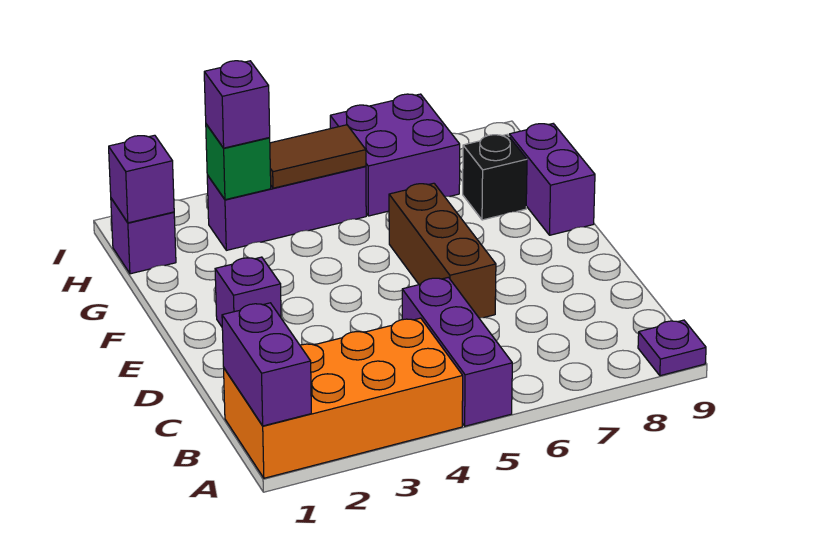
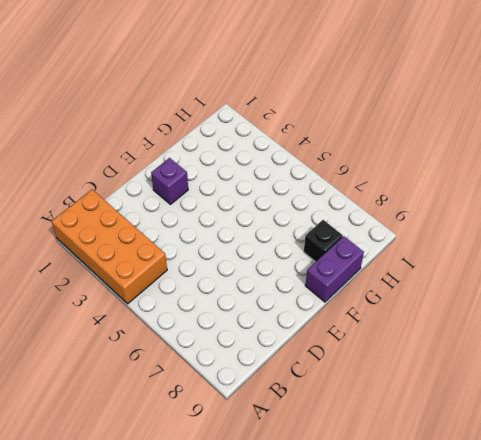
none -> purple 1x3 brick [402,277,512,426]
none -> purple 1x1 plate [638,320,706,376]
none -> brown 1x3 brick [389,183,496,318]

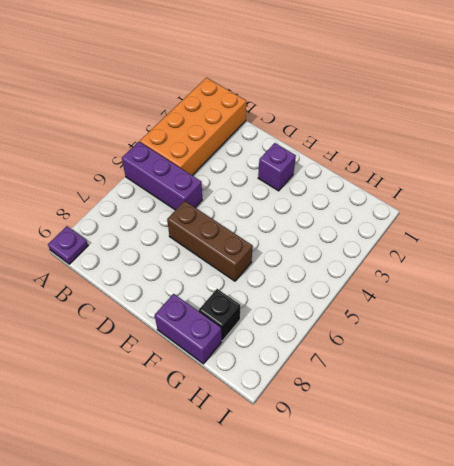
none -> purple 1x1 brick [111,198,176,274]
none -> purple 1x3 brick [207,166,366,250]
none -> purple 2x2 brick [330,94,460,216]

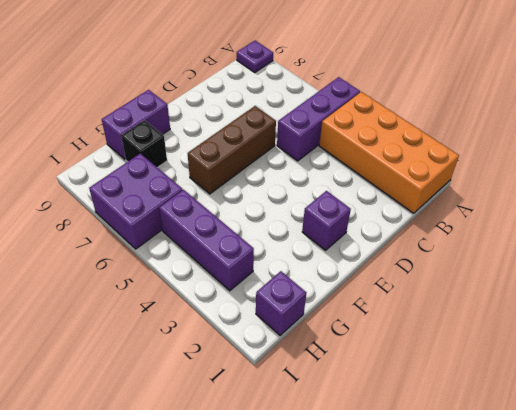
none -> purple 1x2 brick [222,303,311,426]
none -> purple 1x1 brick [109,135,174,223]
none -> green 1x1 brick [206,124,271,200]

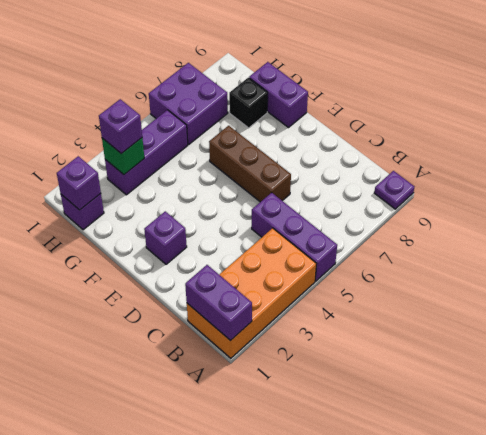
none -> brown 1x2 tile [270,125,366,188]

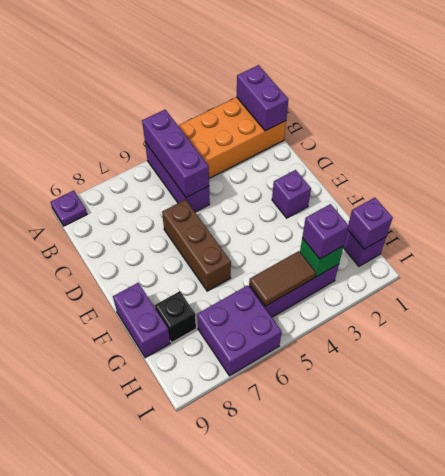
purple 1x3 brick [142,110,209,197] -> none

